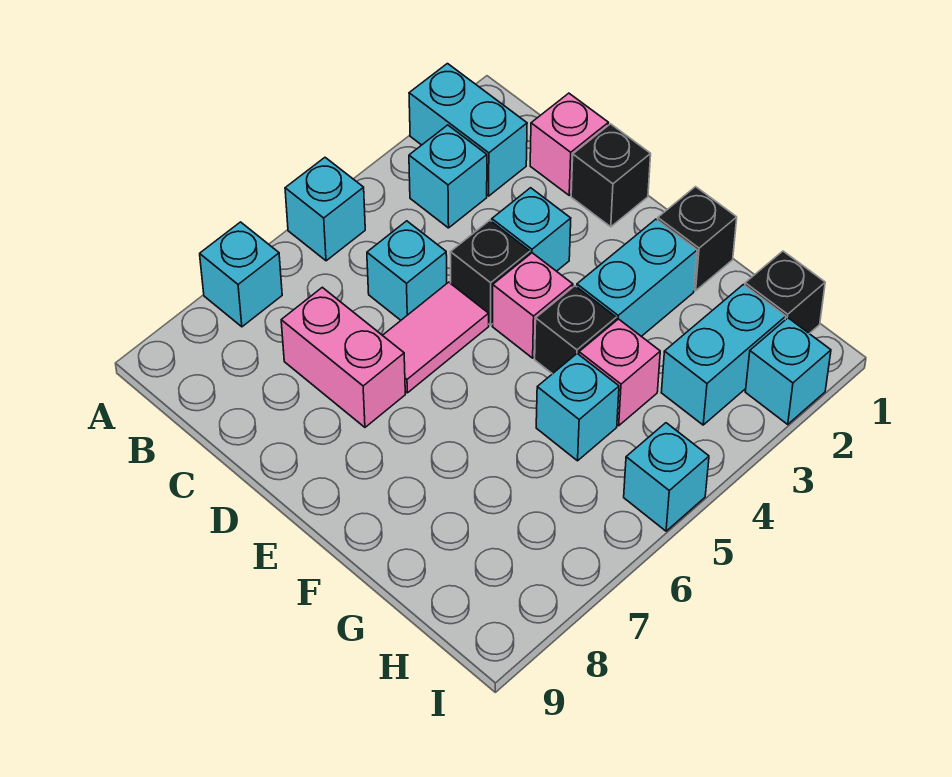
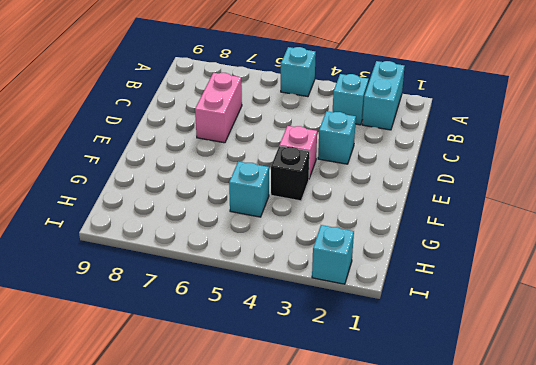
none -> cyan 1x1 brick [200,222,282,327]
none -> pink 1x1 brick [530,93,608,195]
none -> cyan 1x1 brick [367,221,447,320]

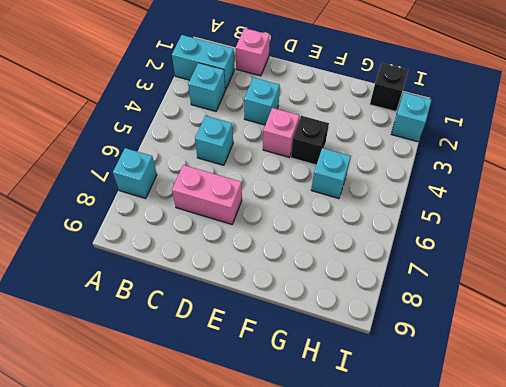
none -> cyan 1x1 brick [285,158,365,261]
none -> black 1x1 brick [571,124,651,227]
none -> black 1x1 brick [450,220,530,325]

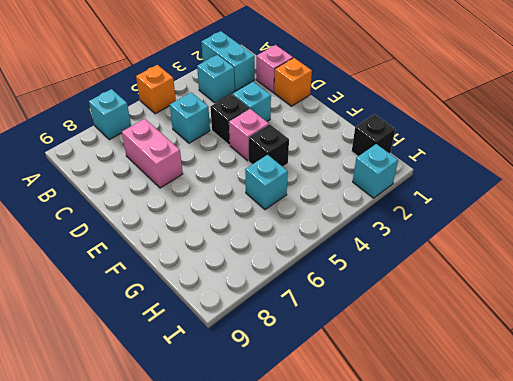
orange 1x1 brick [136,65,176,114] -> cyan 1x1 brick [285,158,365,261]
orange 1x1 brick [274,58,312,106] -> black 1x1 brick [571,124,651,227]
none -> pink 1x2 tile [383,282,489,393]
none -> black 1x1 brick [658,187,737,291]
none -> cyan 1x2 brick [577,219,697,336]

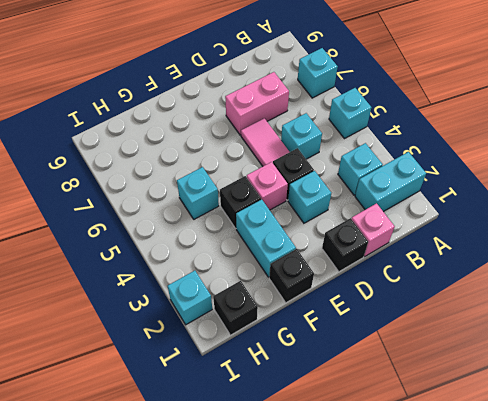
none -> pink 1x1 brick [579,319,660,426]
none -> cyan 1x2 brick [661,285,786,425]
none -> cyan 1x1 brick [624,423,709,531]

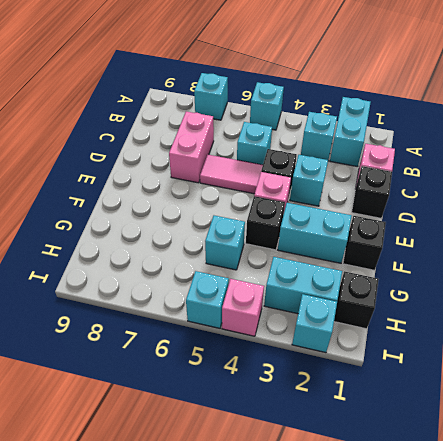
pink 1x1 brick [222,279,264,336] -> pink 1x1 brick moved to [579,319,660,426]

